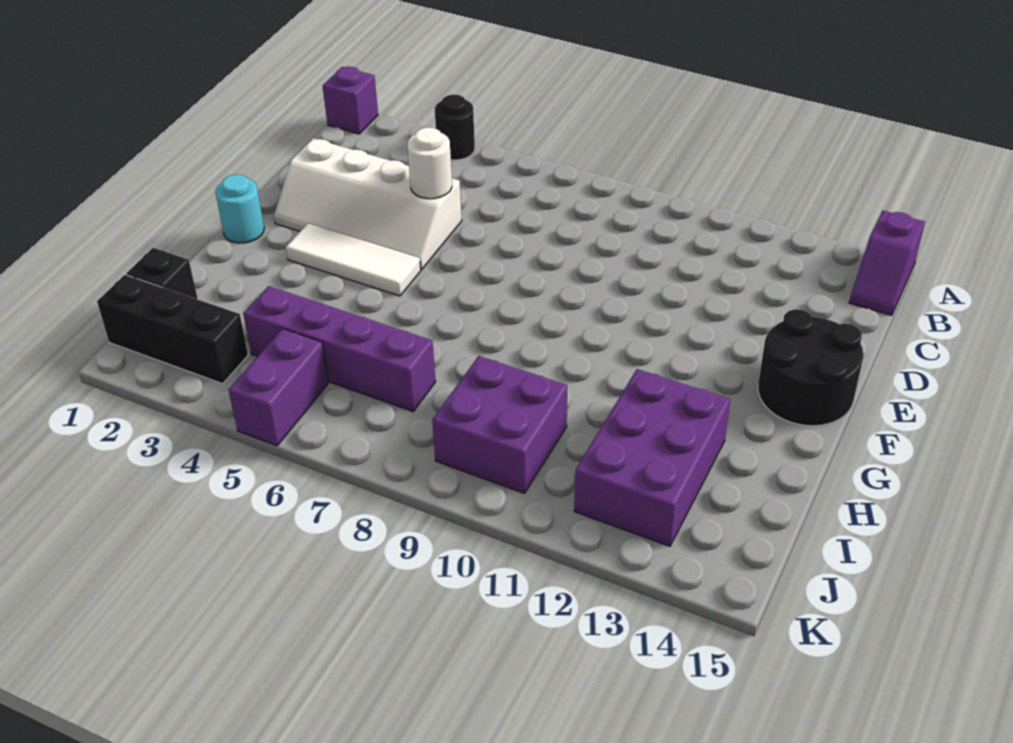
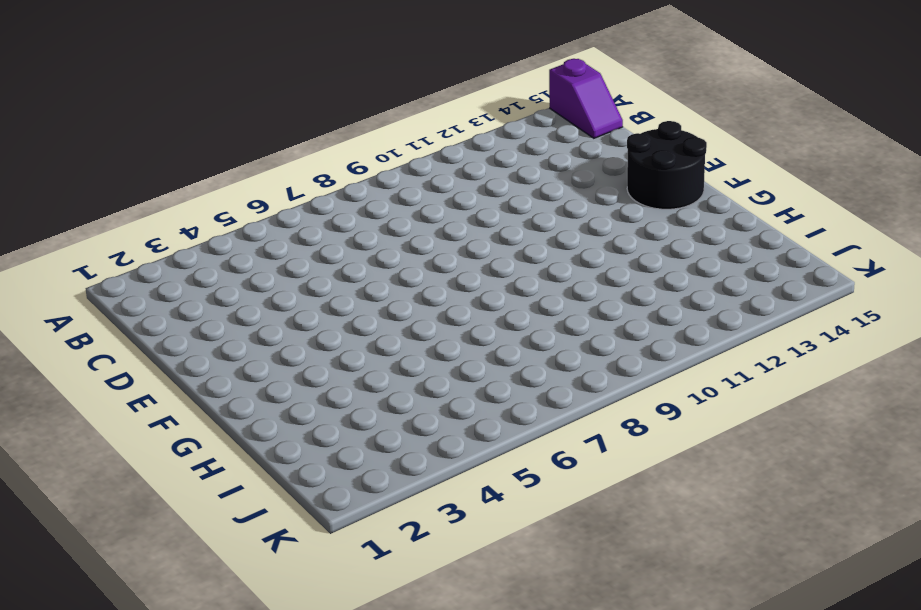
none -> purple 1x1 brick [323,67,378,134]
none -> black 1x1 round brick [435,95,475,160]
none -> white 2x4 slope [274,138,462,270]

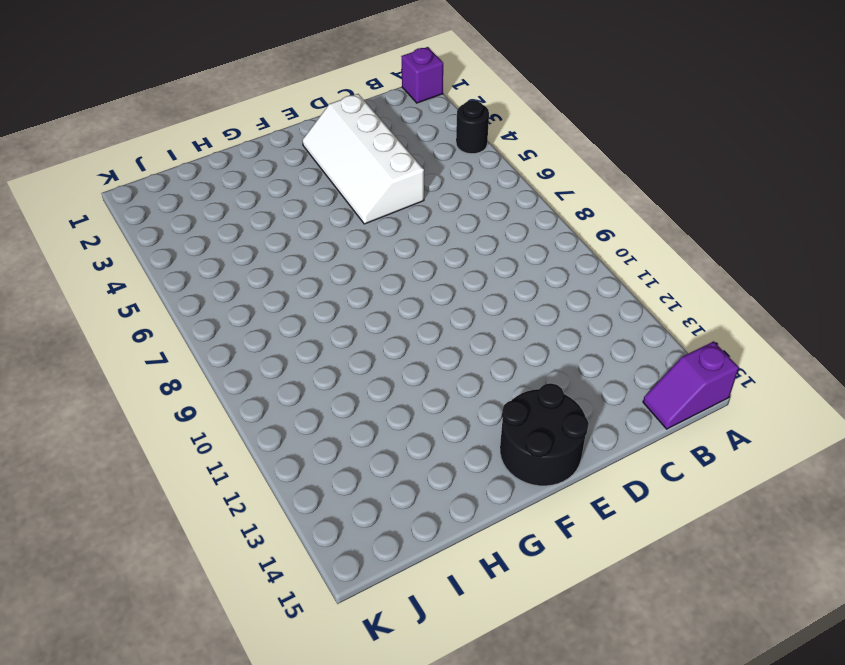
none -> cyan 1x1 round brick [215,174,264,243]
none -> white 1x3 tile [286,223,421,296]
none -> purple 2x3 brick [574,369,730,546]

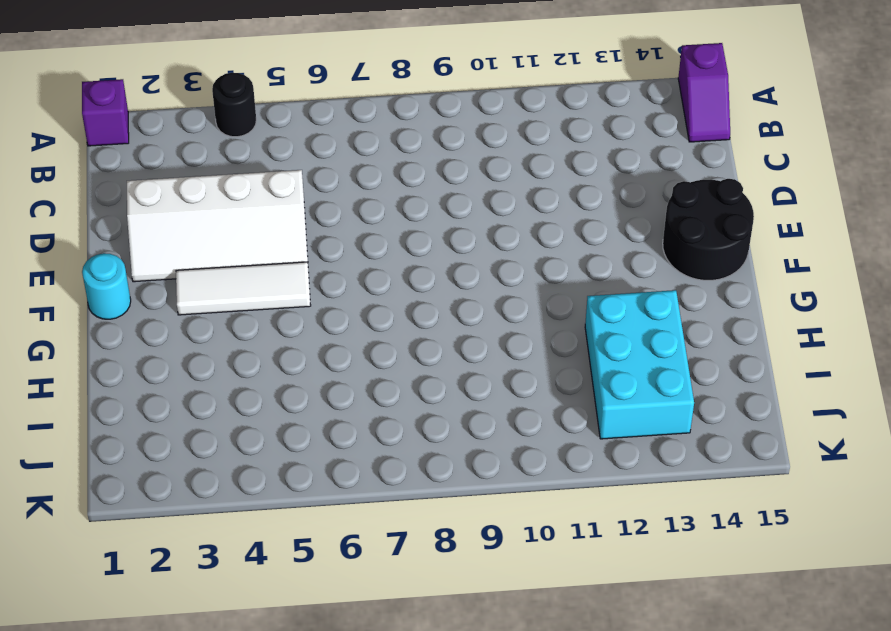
cyan 2x3 brick [585,290,694,439] -> purple 2x3 brick [574,369,730,546]
none -> black 1x1 brick [126,248,198,299]
none -> purple 1x4 brick [243,286,436,411]
none -> purple 2x2 brick [432,356,567,493]

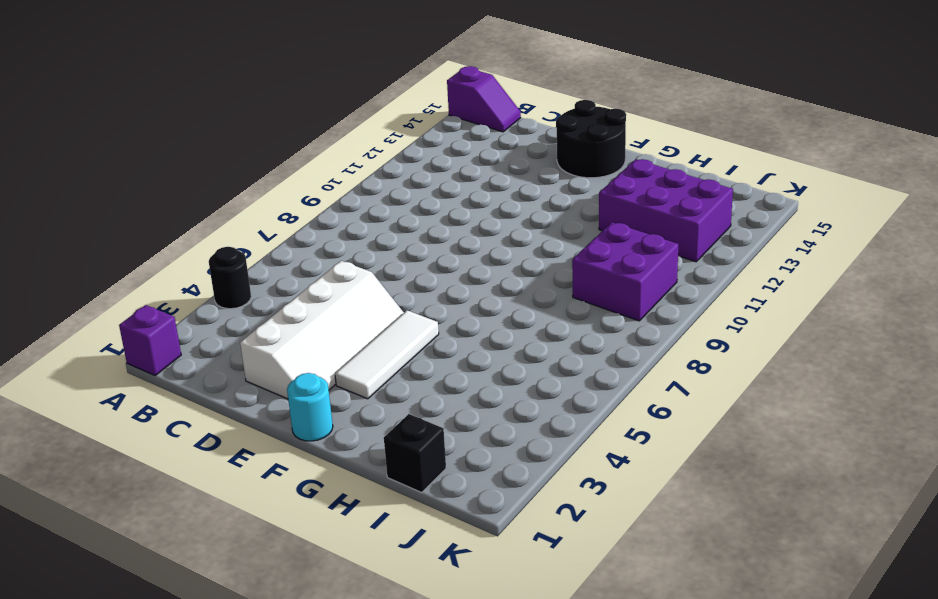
none -> purple 1x4 brick [243,286,436,411]
none -> black 1x3 brick [97,275,248,384]
none -> purple 1x2 brick [229,329,328,446]

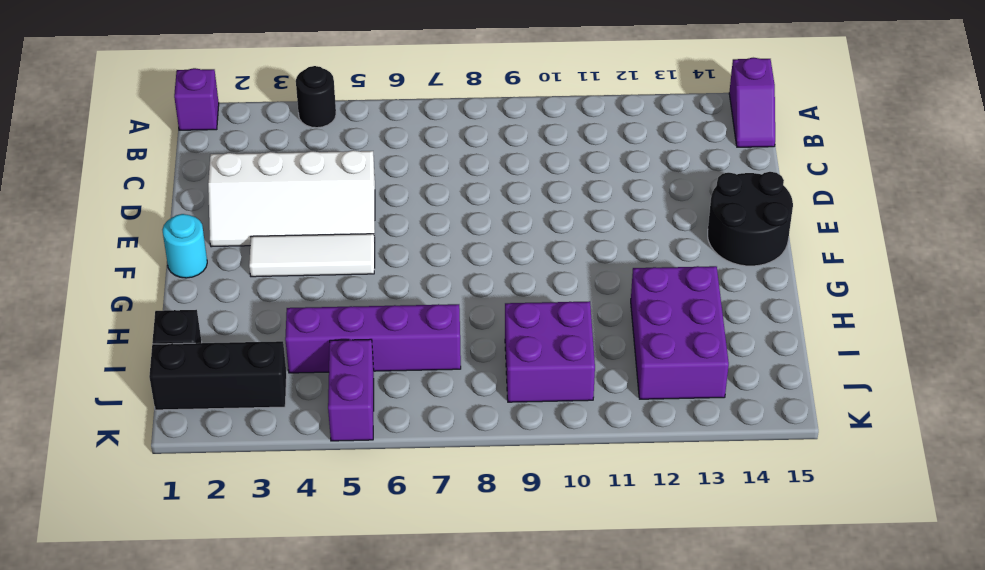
none -> white 1x1 round brick [407,127,452,199]

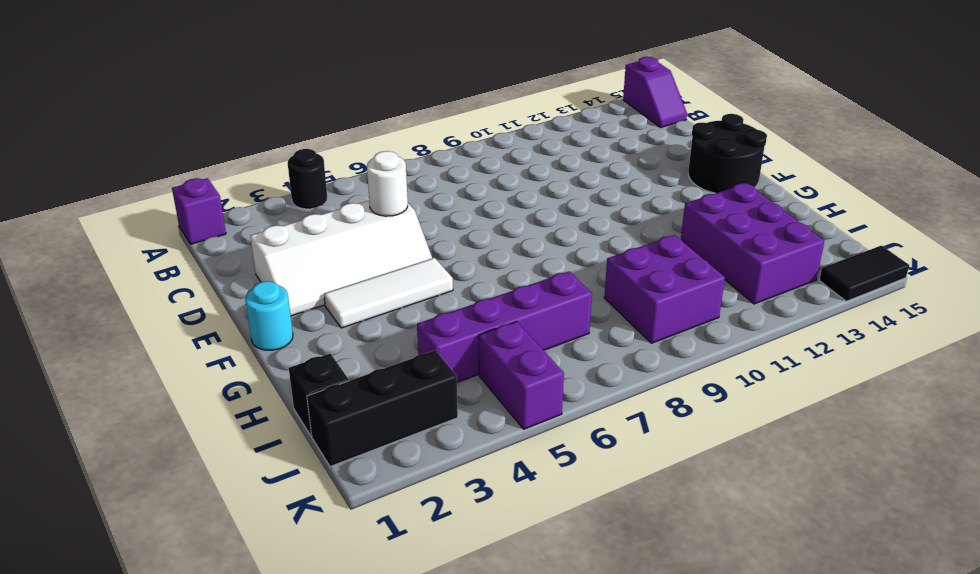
black 1x2 tile [819,246,909,301] -> none

